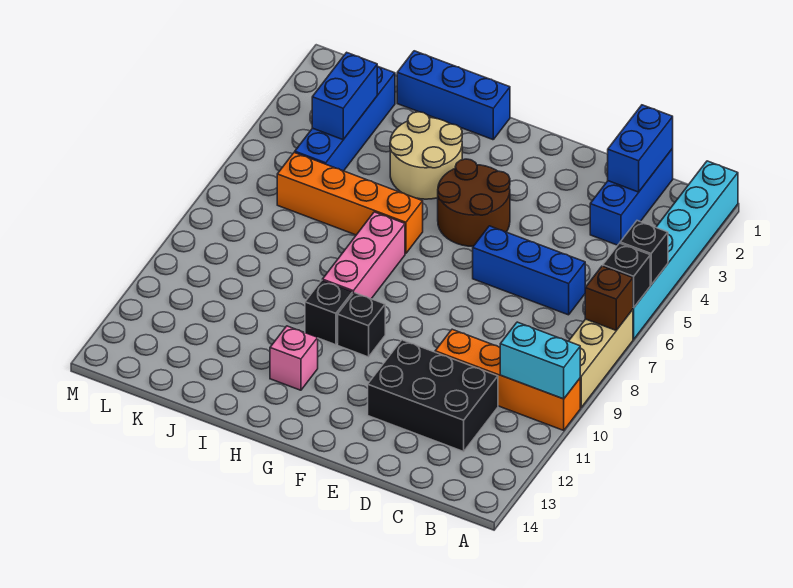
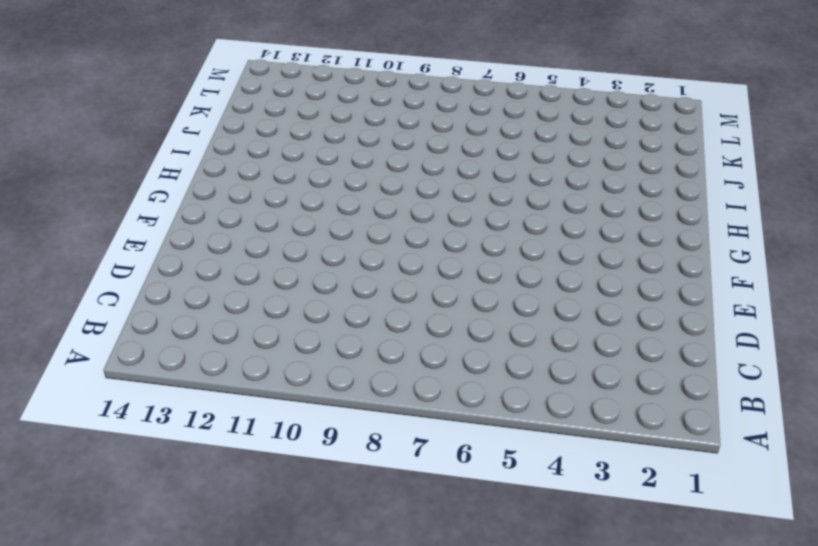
none -> cyan 1x6 brick [633,161,738,339]
none -> tan 1x3 brick [569,310,633,408]
none -> orange 1x4 brick [435,329,580,430]

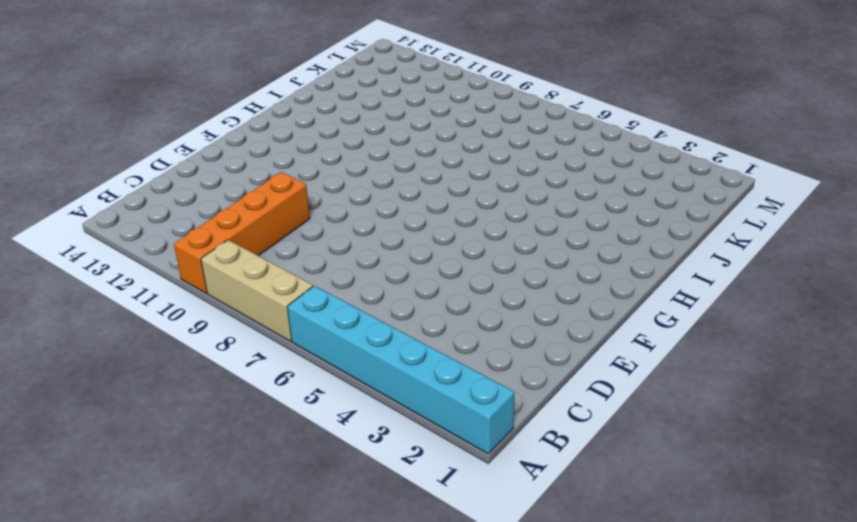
none -> blue 1x3 brick [590,149,673,245]
none -> blue 1x3 brick [473,226,585,315]
none -> black 2x3 brick [368,340,498,452]

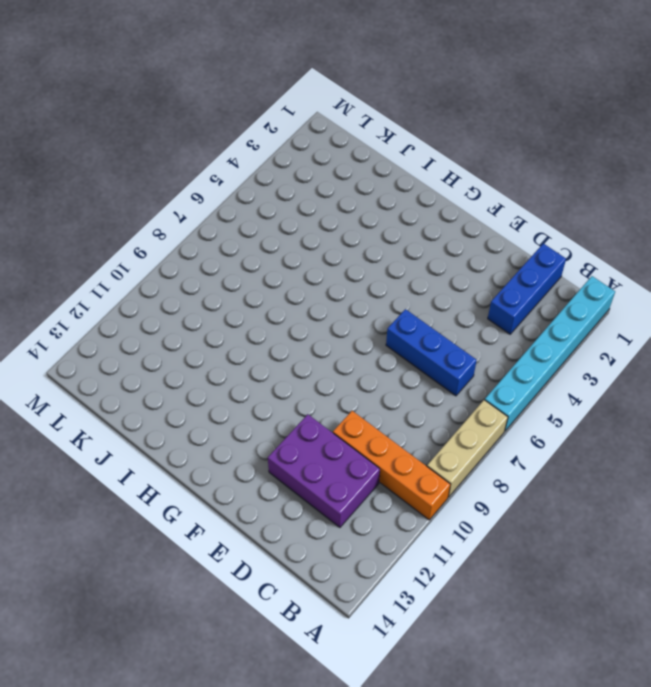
purple 2x3 brick [268,414,380,527] -> black 2x3 brick [368,340,498,452]
none -> brown 2x2 round brick [438,159,510,246]
none -> black 1x1 brick [338,293,385,357]
none -> blue 1x3 brick [397,51,510,140]

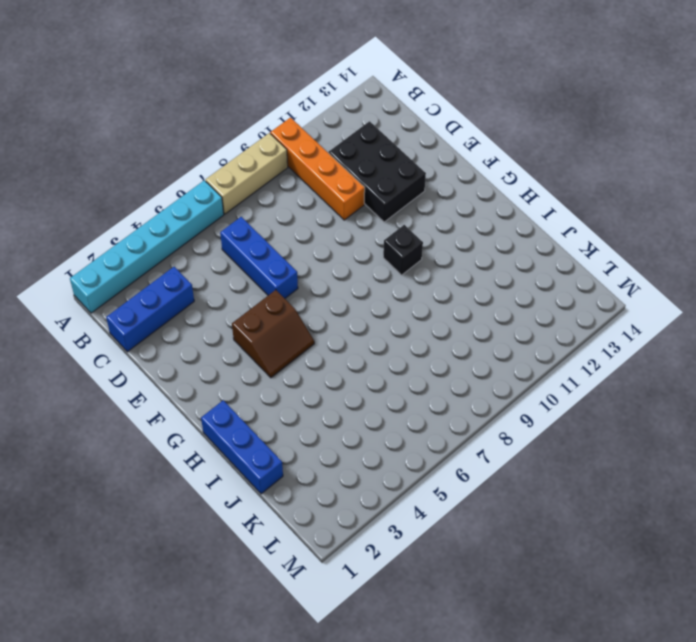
brown 2x2 slope [232,290,314,378] -> brown 2x2 round brick [438,159,510,246]
none -> tan 2x2 round brick [390,112,462,199]
none -> orange 1x4 brick [277,152,423,254]
none -> pink 1x3 brick [322,212,405,299]

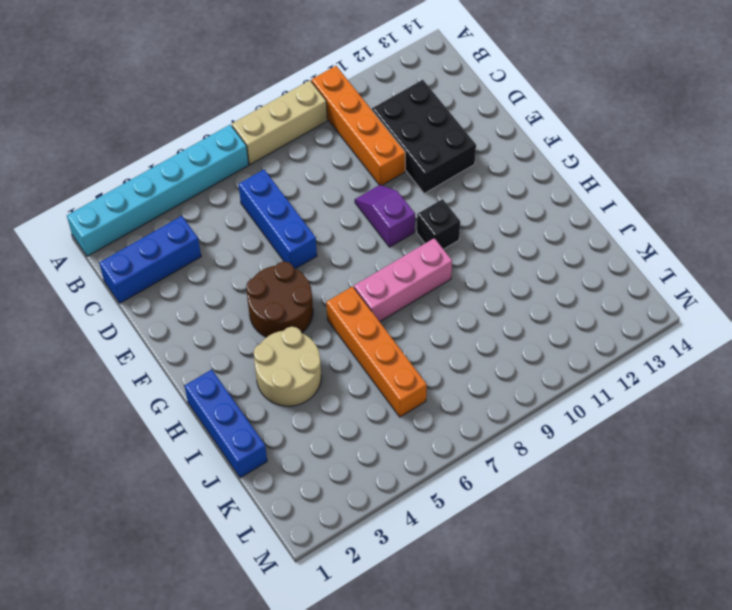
purple 1x2 slope [355,185,415,247] -> none
none -> black 1x1 brick [305,281,353,345]
none -> pink 1x1 brick [270,326,318,390]
none -> blue 1x4 brick [295,66,395,171]

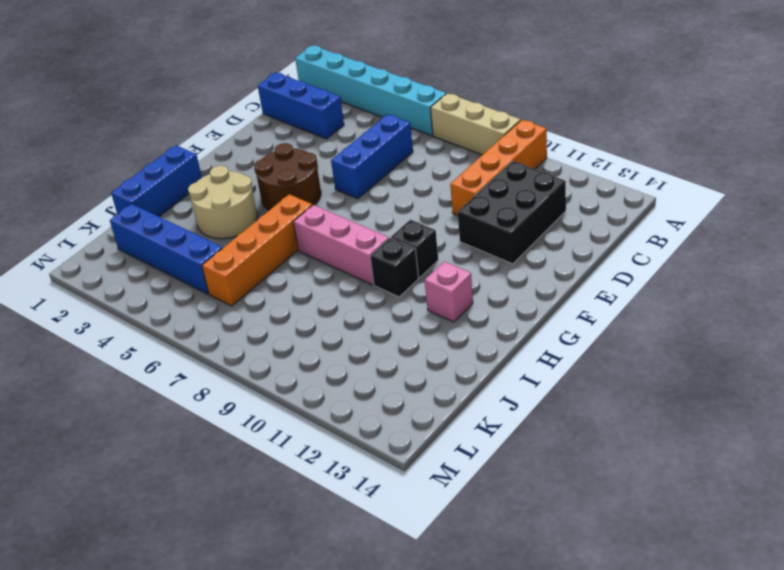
none -> black 1x1 brick [620,221,668,285]
none -> black 1x1 brick [603,243,650,308]
none -> brown 1x1 brick [585,266,633,330]

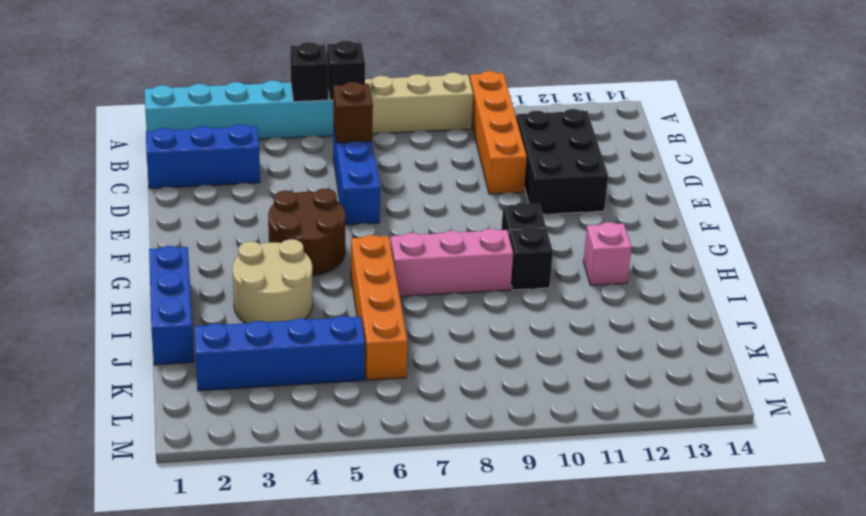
brown 1x1 brick [333,82,373,143] -> brown 1x1 brick moved to [585,266,633,330]
none -> cyan 1x2 brick [500,322,580,399]
none -> blue 1x2 brick [608,105,673,192]
none -> blue 1x2 brick [312,52,377,140]

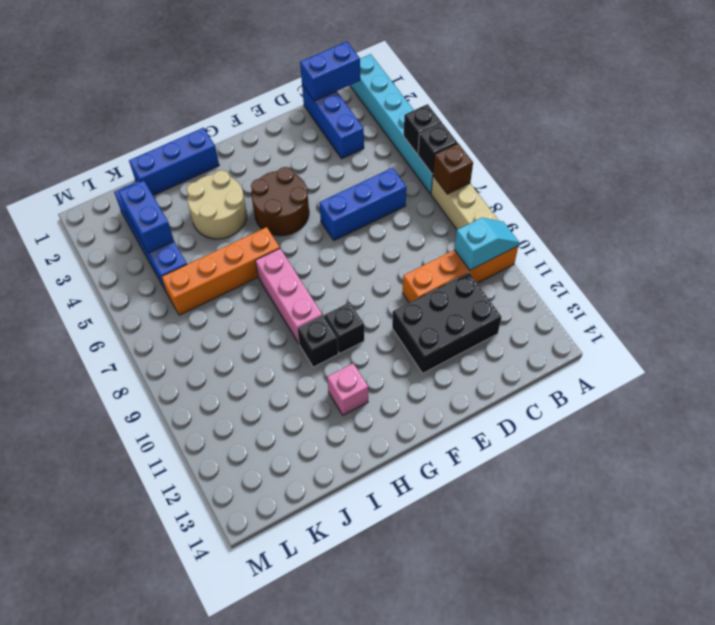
cyan 1x2 slope [454,218,519,270] -> cyan 1x2 brick [500,322,580,399]
blue 1x2 brick [300,42,360,101] -> blue 1x2 brick turned to [608,105,673,192]

